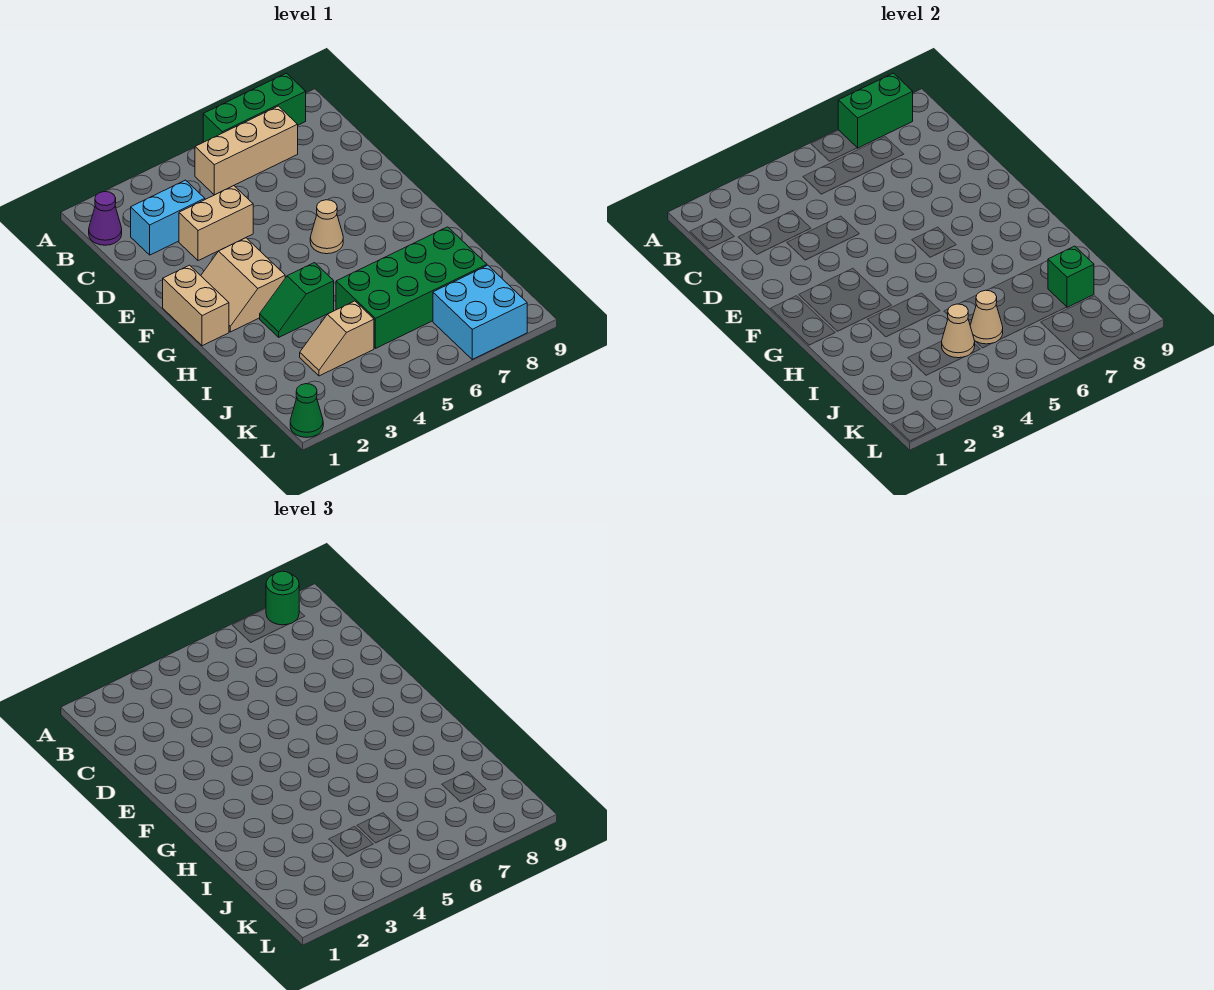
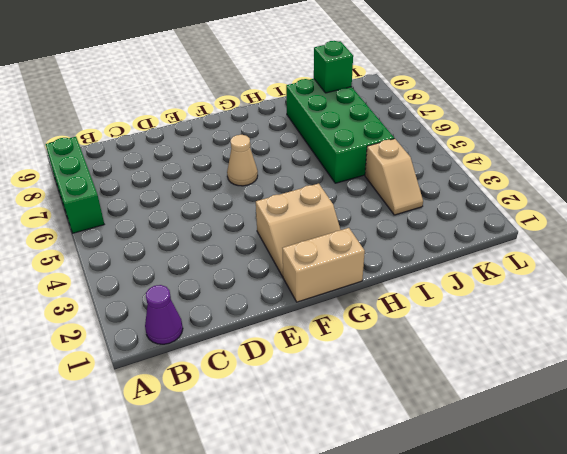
none -> tan 1x3 brick [195,106,298,195]
none -> cyan 1x2 brick [131,180,205,255]
none -> tan 1x2 brick [179,186,253,261]

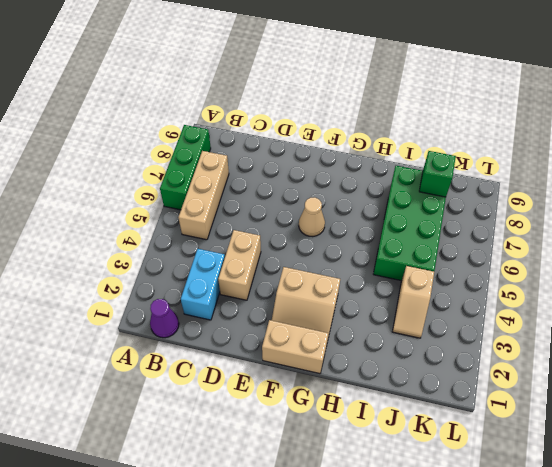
none -> green 1x2 slope [260,263,334,337]
none -> cyan 2x2 brick [433,265,527,359]
none -> green 1x1 cone [290,384,323,437]

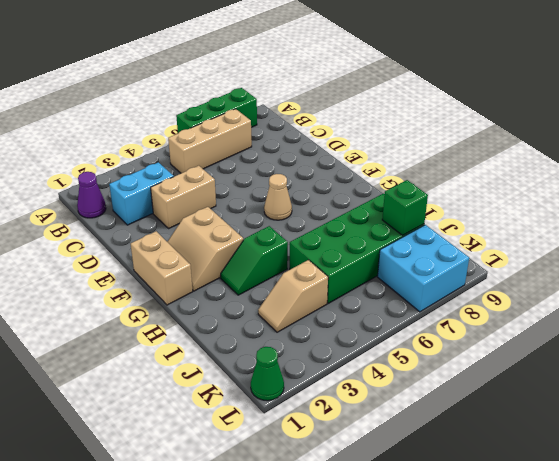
none -> green 1x2 brick [838,73,913,148]
none -> tan 1x1 cone [942,304,975,358]
none -> tan 1x1 cone [970,290,1003,344]

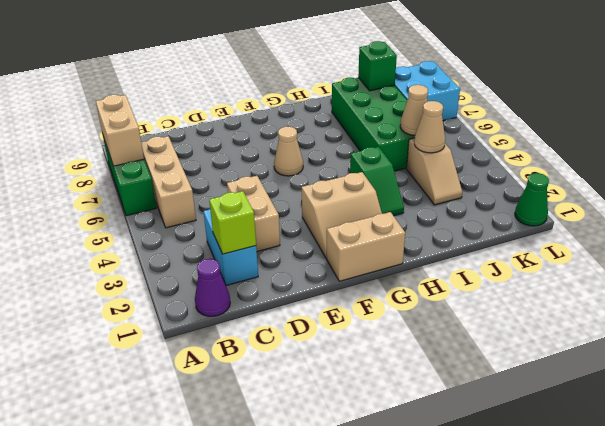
tan 1x2 brick [96,95,144,166] -> green 1x2 brick [838,73,913,148]
lime 1x1 brick [209,191,256,254] -> none
none -> green 1x1 round brick [266,571,299,625]

